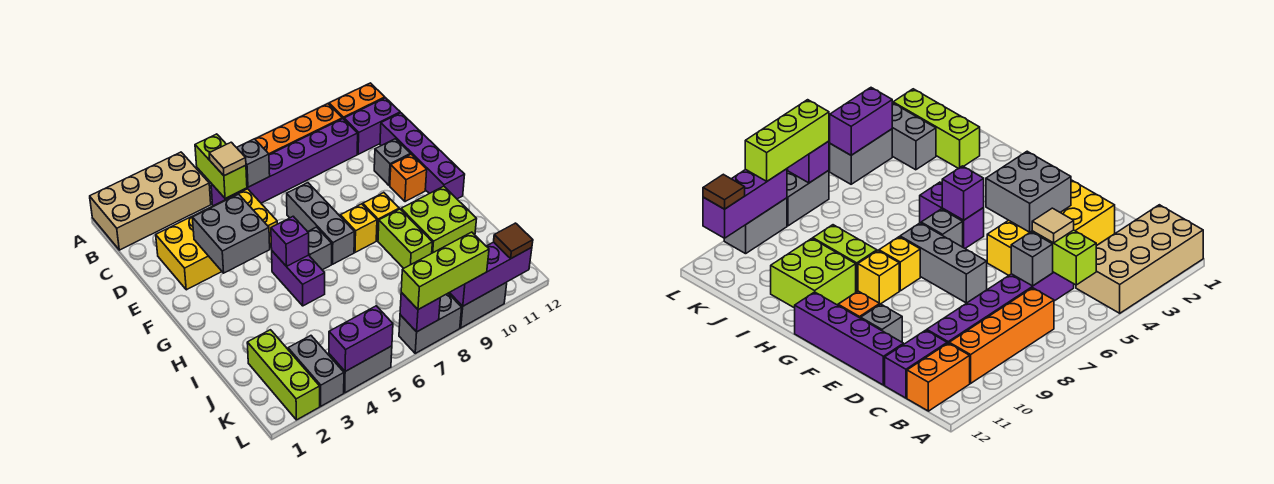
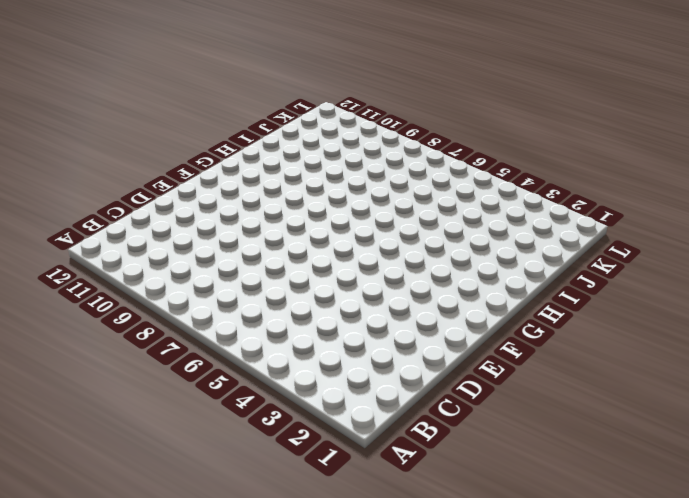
none -> tan 2x4 brick [90,152,211,250]
none -> orange 1x4 brick [255,104,342,155]
none -> orange 1x2 brick [329,83,385,119]
none -> purple 1x6 brick [211,119,358,206]

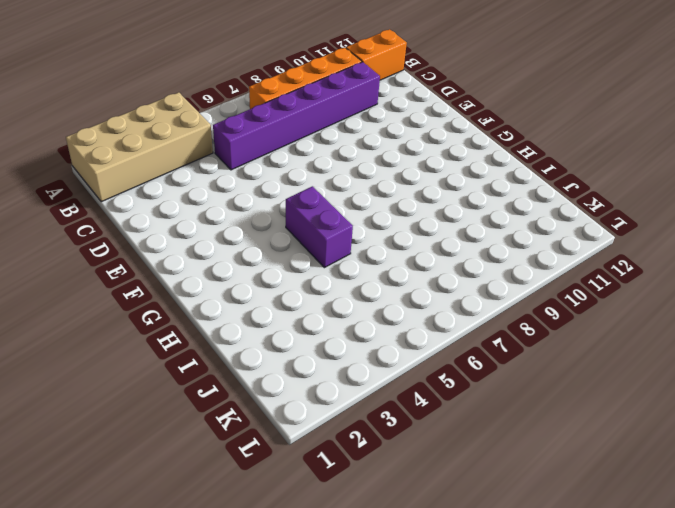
none -> purple 1x2 brick [344,98,400,154]
none -> yellow 2x4 brick [156,189,277,290]
none -> purple 1x4 brick [380,113,465,199]
none -> grey 1x3 brick [287,183,354,264]

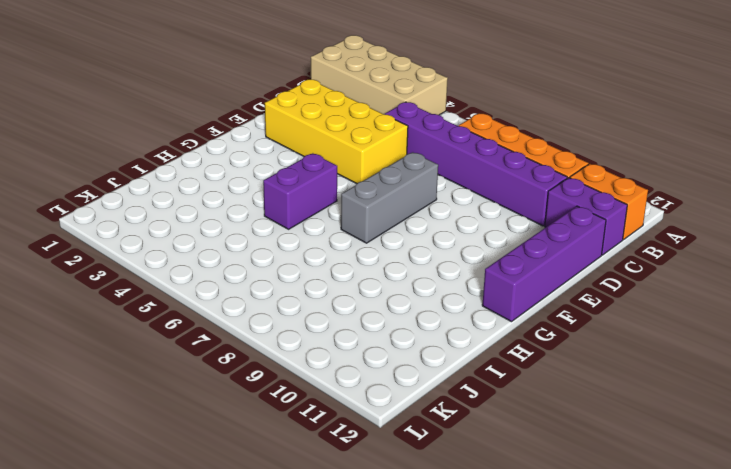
none -> grey 1x1 brick [374,139,411,186]
none -> orange 1x1 brick [390,154,427,202]
none -> grey 1x1 brick [308,227,332,270]
none -> yellow 1x1 brick [340,204,377,252]

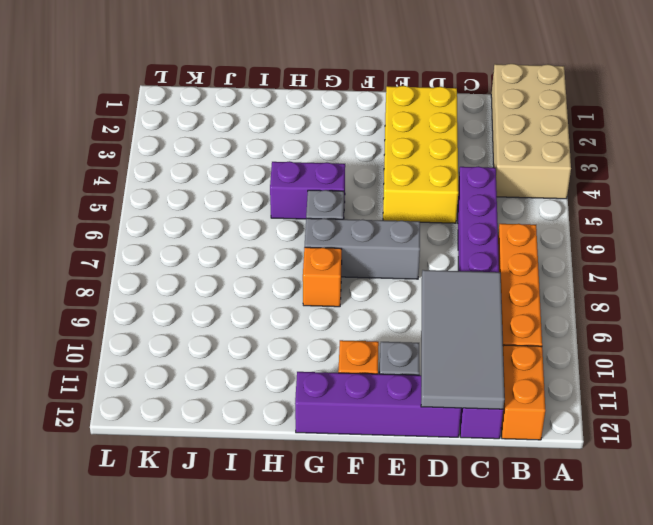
grey 2x4 tile [421,270,505,409] -> none
orange 1x1 brick [303,247,342,307] -> yellow 1x1 brick [340,204,377,252]
none -> yellow 1x1 brick [363,193,399,241]
none -> lime 1x2 brick [378,209,432,268]
none -> lime 2x2 brick [401,186,476,253]
none -> lime 1x3 brick [247,330,320,420]

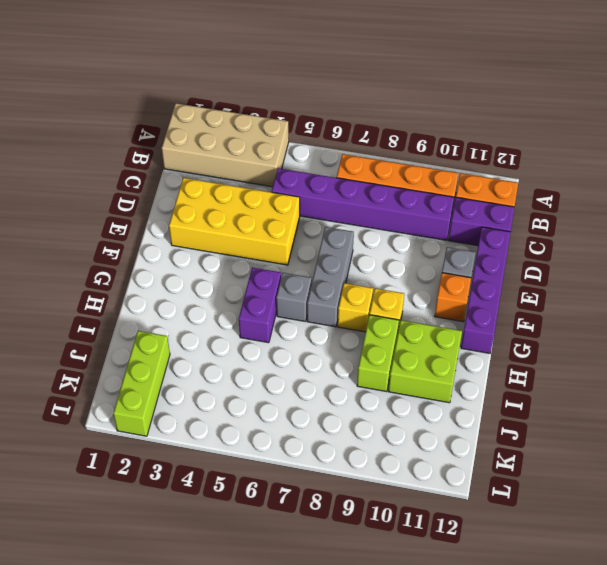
none -> grey 1x2 brick [288,336,344,406]
none -> grey 1x2 brick [329,346,392,393]
none -> grey 1x2 brick [399,294,462,353]
none -> grey 1x2 brick [448,282,507,328]

